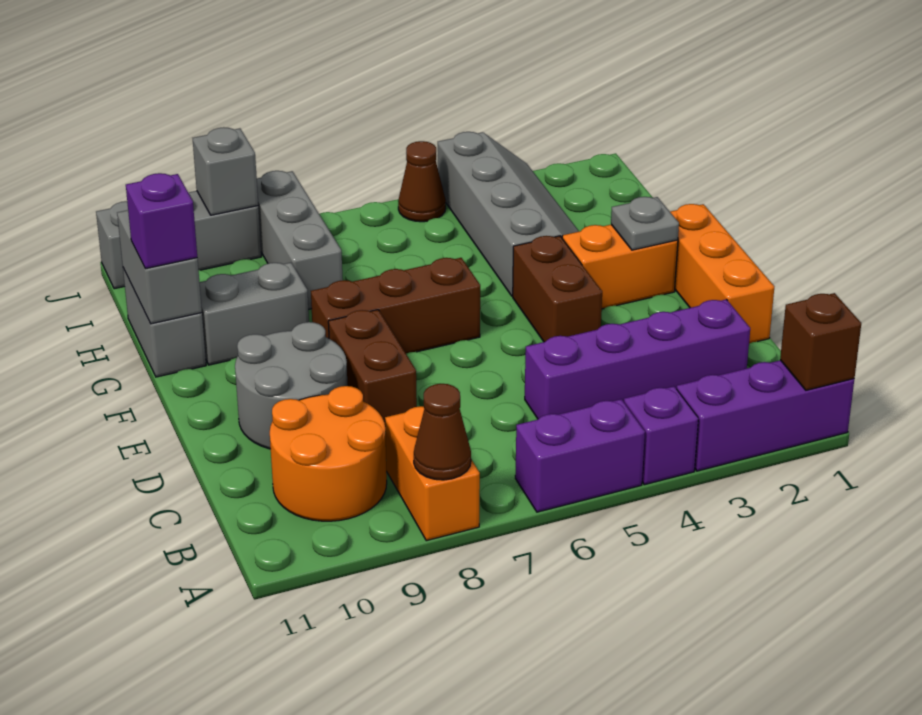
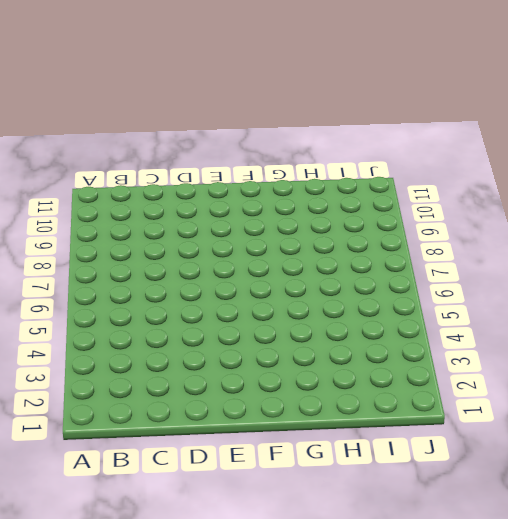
none -> purple 1x3 brick [677,360,854,471]
none -> purple 1x1 brick [624,386,698,485]
none -> purple 1x2 brick [515,399,645,512]

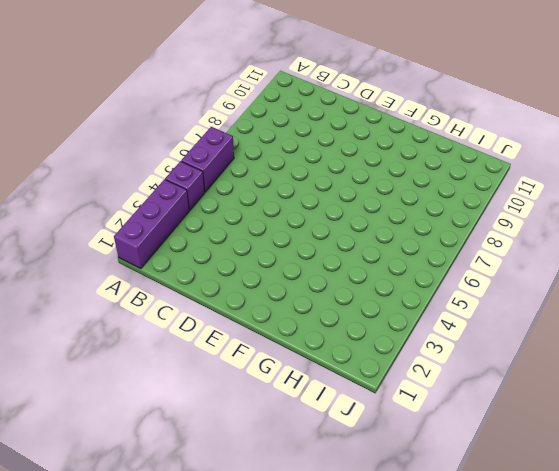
none -> orange 1x2 brick [385,406,480,541]
none -> orange 2x2 round brick [270,386,387,521]
none -> purple 1x4 brick [525,299,750,419]

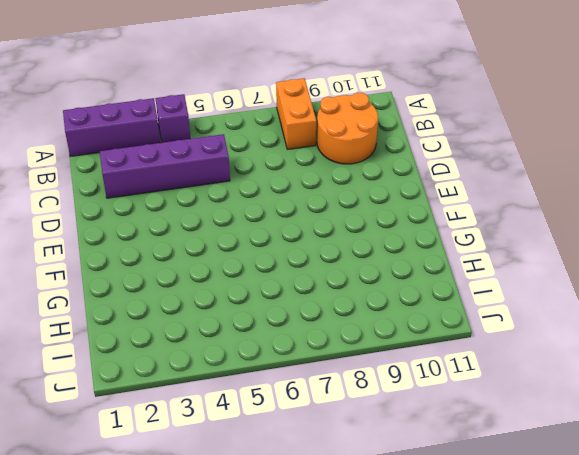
none -> purple 1x2 brick [515,399,645,512]
none -> orange 1x3 brick [670,204,774,343]
none -> brown 1x2 brick [328,310,417,423]

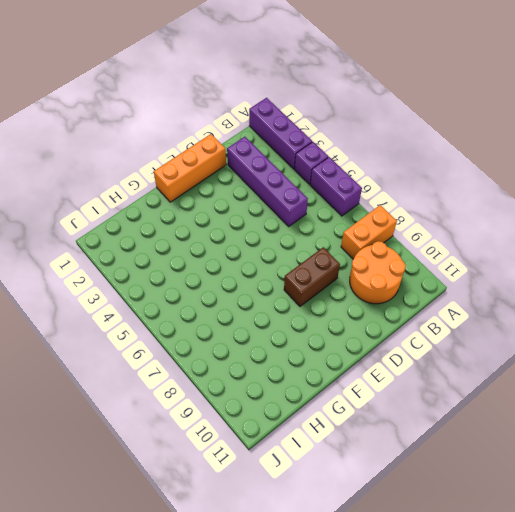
none -> grey 2x2 round brick [235,322,348,449]
none -> brown 1x2 brick [513,236,602,342]
none -> orange 1x2 brick [562,225,678,309]

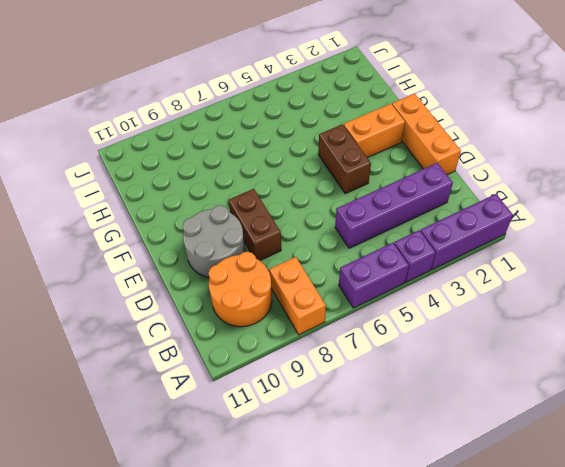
none -> brown 1x3 brick [311,258,480,354]
none -> grey 2x4 slope [438,132,579,296]
none -> grey 1x2 brick [199,263,309,365]

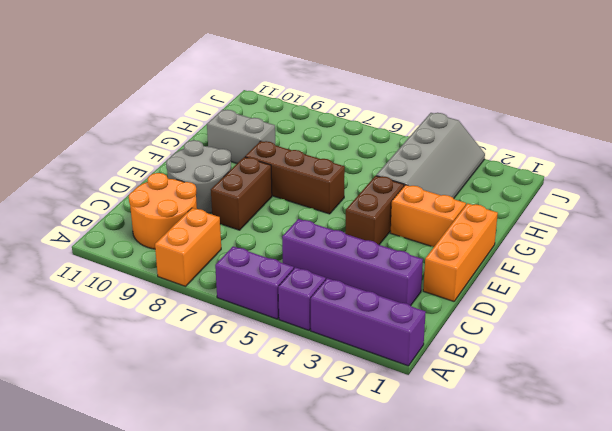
none -> grey 1x2 brick [123,268,206,377]
none -> grey 1x3 brick [257,171,343,310]
none -> brown 1x1 cone [398,141,446,222]

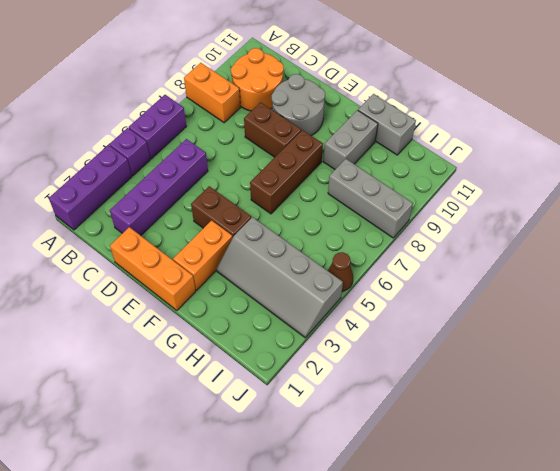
none -> grey 1x3 brick [96,191,261,289]
none -> brown 1x1 brick [780,293,861,390]
none -> brown 1x1 cone [414,384,471,480]

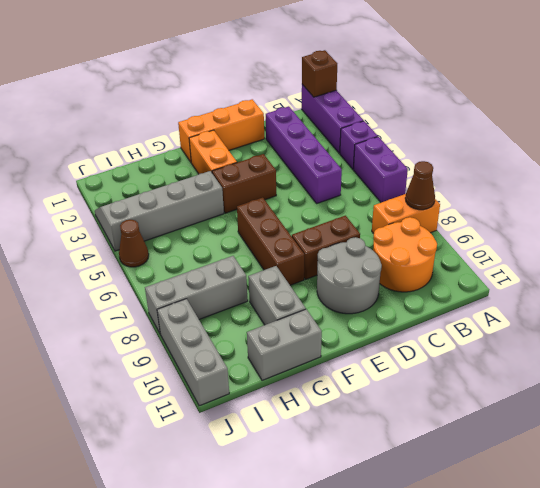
none -> grey 1x1 plate [611,197,679,250]
none -> grey 1x2 brick [117,210,202,324]
none -> grey 1x1 brick [193,127,258,215]

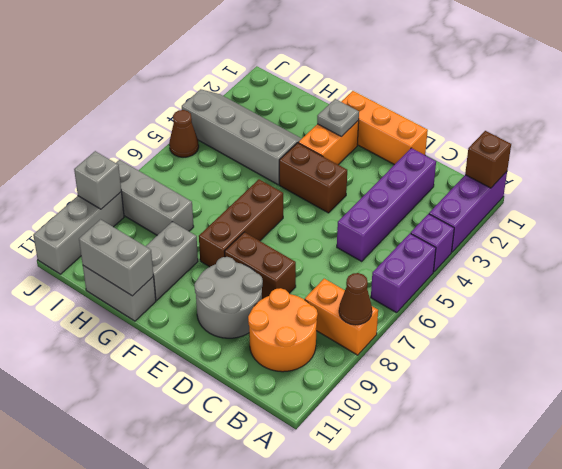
none -> purple 1x1 brick [126,173,197,269]

